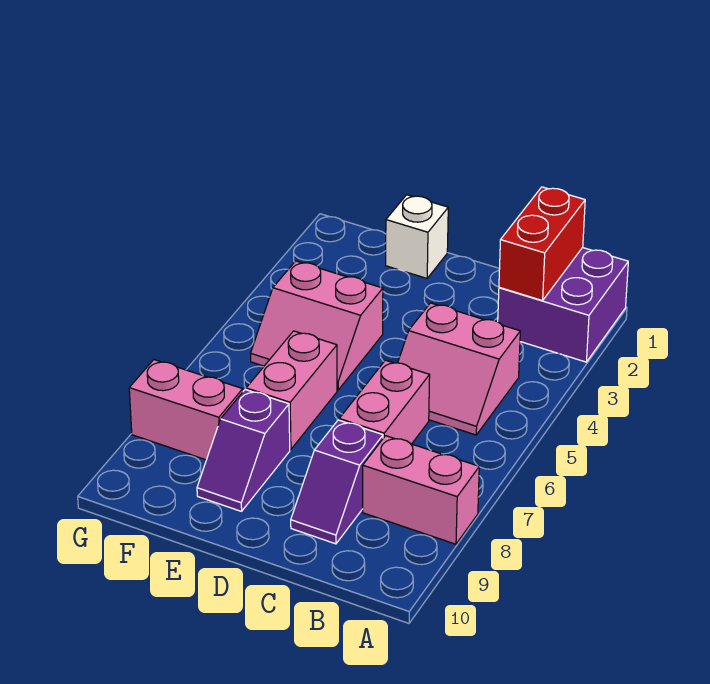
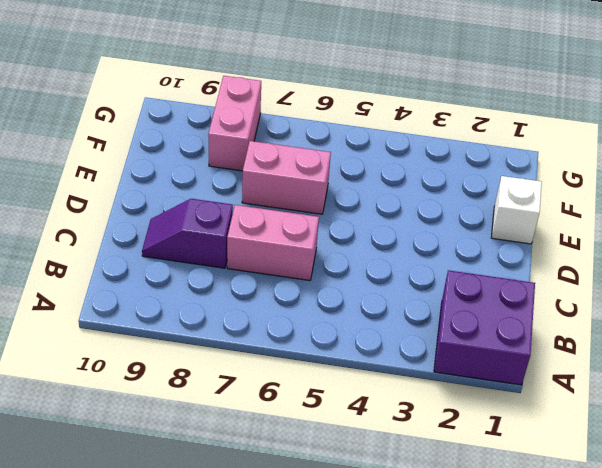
none -> pink 1x2 brick [363,436,479,544]
none -> pink 2x2 slope [398,303,520,435]

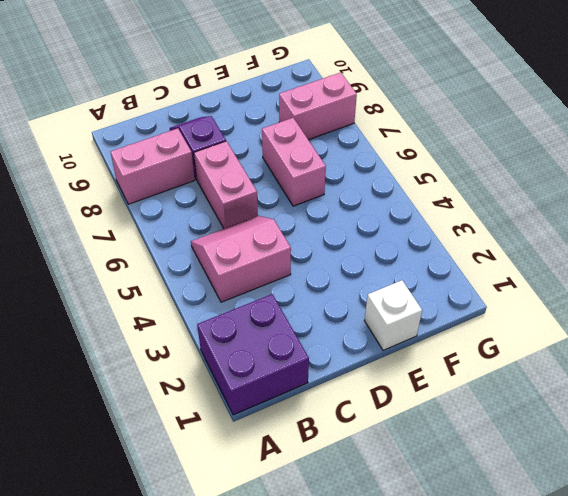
none -> pink 2x2 slope [251,261,383,390]
none -> purple 1x2 slope [197,390,290,511]

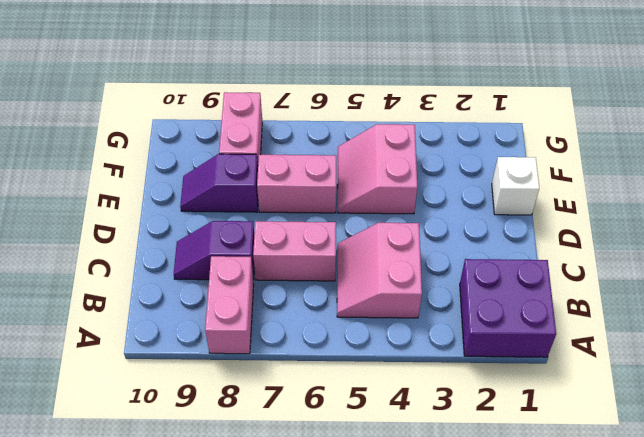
none -> red 1x2 brick [499,187,585,301]

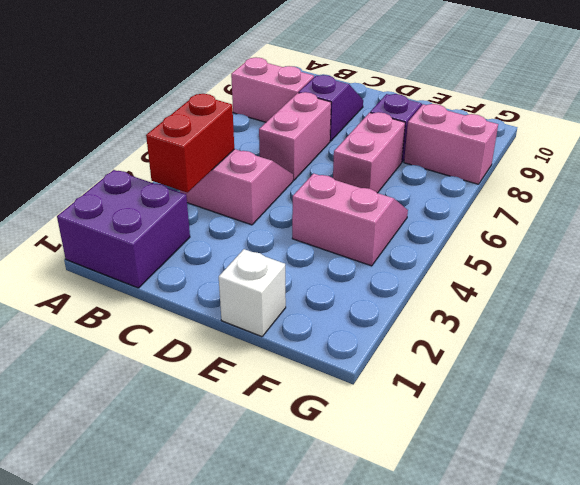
red 1x2 brick [146,94,234,192] -> red 1x2 brick moved to [499,187,585,301]

